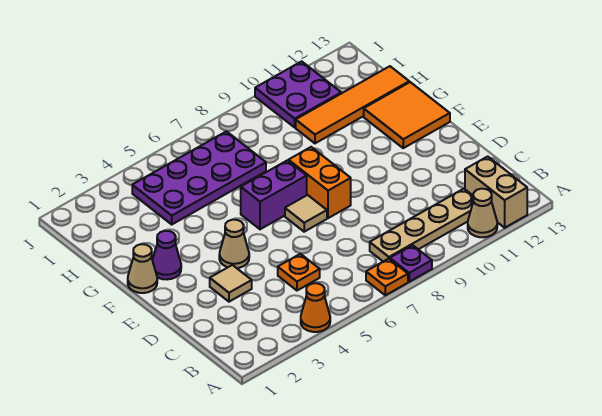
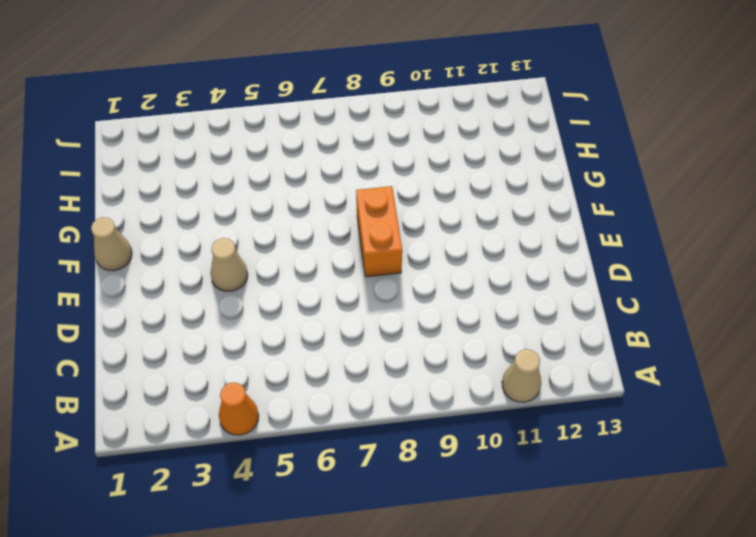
none -> orange 1x1 plate [366,259,408,295]
none -> purple 1x1 plate [390,245,432,282]
none -> tan 1x2 brick [465,156,527,228]

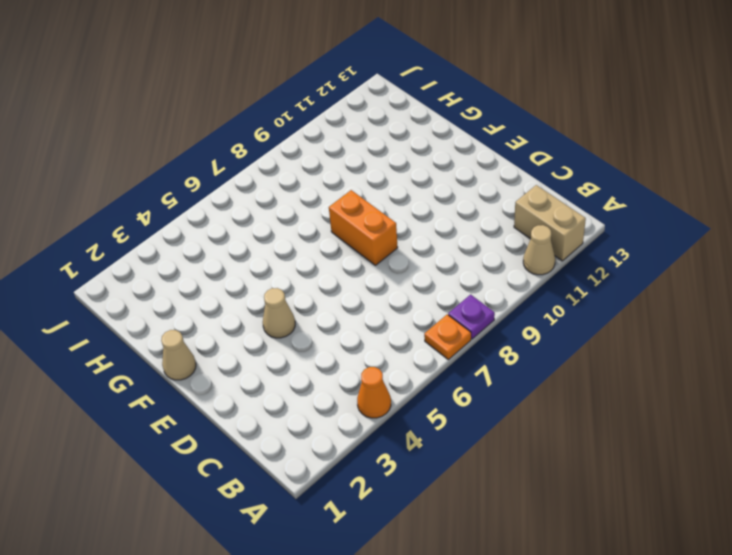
none -> tan 1x4 plate [370,189,473,261]
none -> orange 1x1 plate [278,254,320,291]
none -> tan 1x1 tile [210,265,252,302]

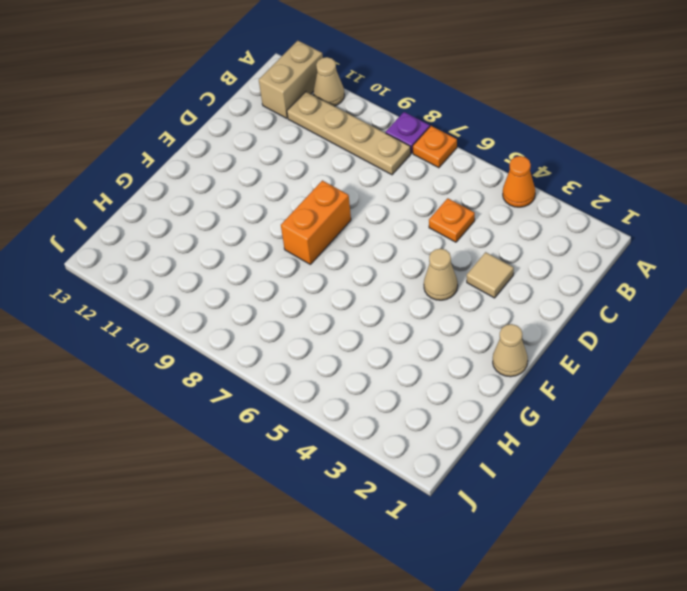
none -> tan 1x1 tile [285,195,327,232]
none -> purple 1x1 cone [152,231,181,280]
none -> purple 1x2 brick [241,160,307,229]

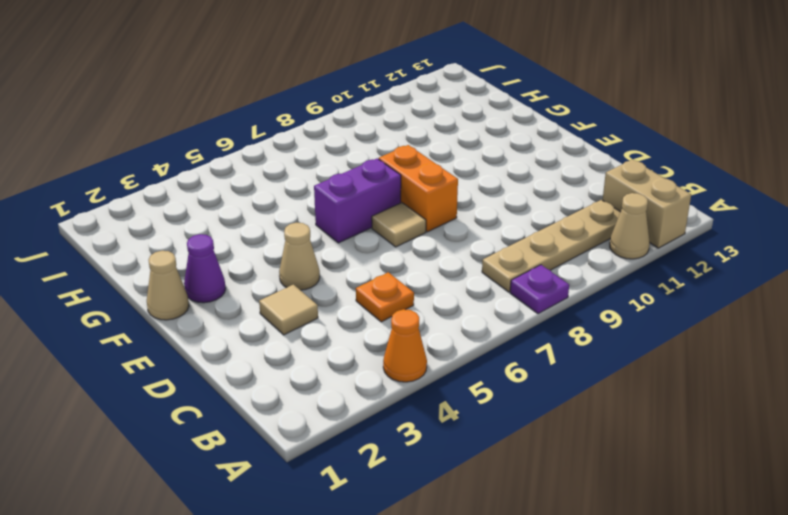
none -> orange 1x1 plate [366,259,408,295]
none -> orange 2x2 tile [364,82,450,148]
none -> purple 2x4 plate [132,131,266,224]

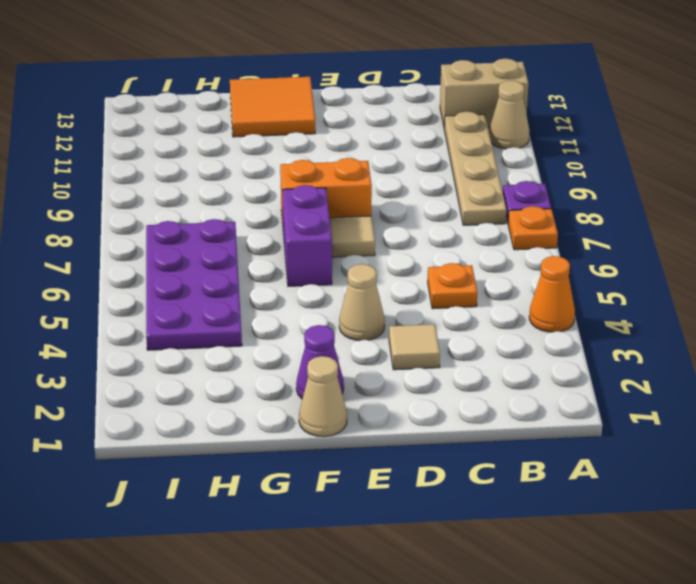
none -> orange 1x4 tile [296,66,409,143]
none -> purple 2x2 plate [255,61,341,127]

